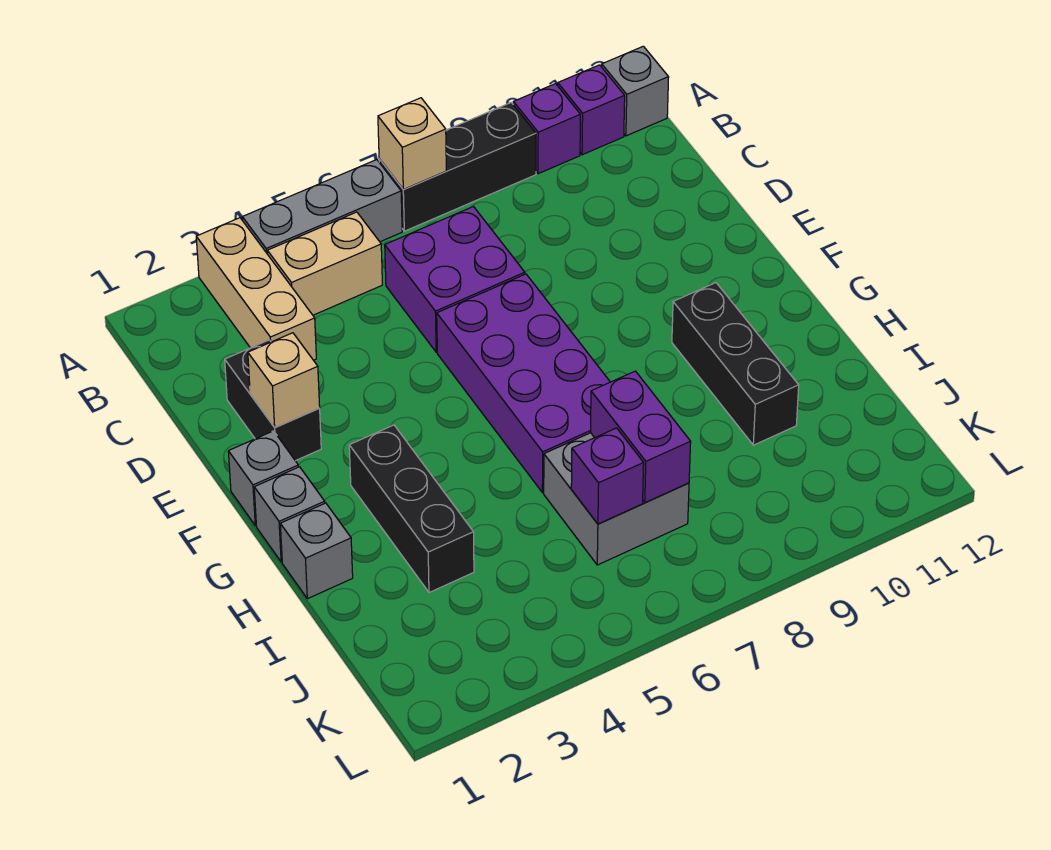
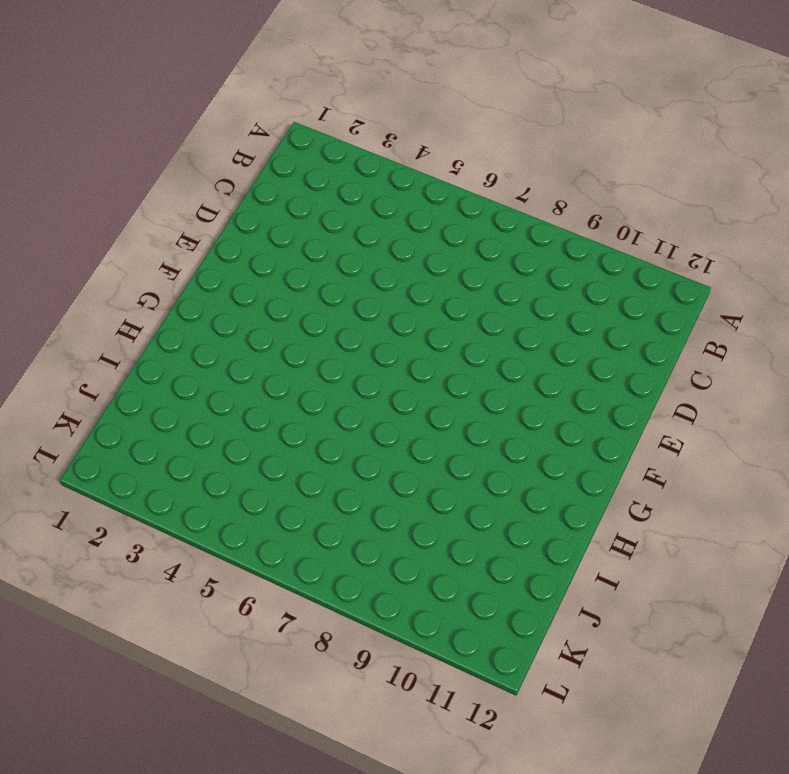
none -> tan 1x3 brick [196,218,316,360]
none -> grey 1x3 brick [242,160,402,254]
none -> black 1x3 brick [379,103,536,231]

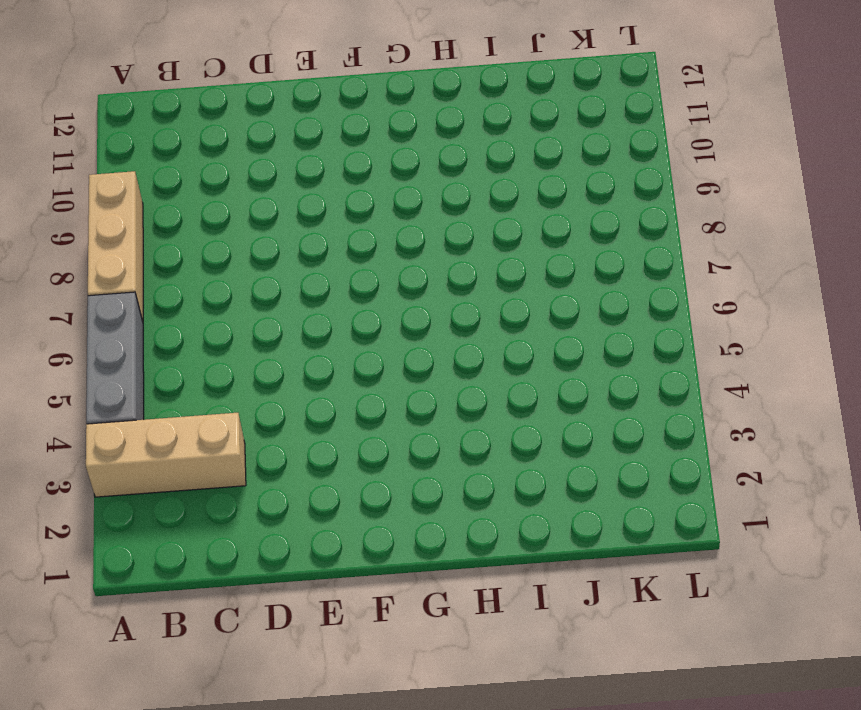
tan 1x3 brick [88,171,143,321] -> black 1x3 brick [379,103,536,231]
none -> purple 1x1 brick [513,84,580,174]
none -> purple 1x1 brick [558,65,625,155]
none -> grey 1x1 brick [602,46,669,136]

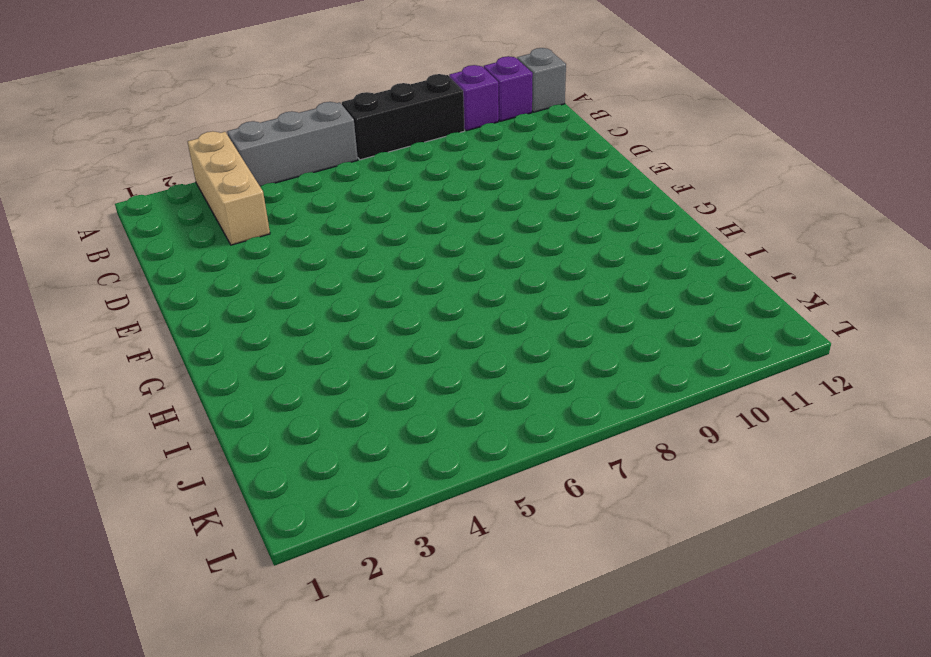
none -> tan 1x2 brick [267,212,382,315]
none -> purple 2x2 brick [385,207,525,352]
none -> black 1x2 brick [225,340,321,461]

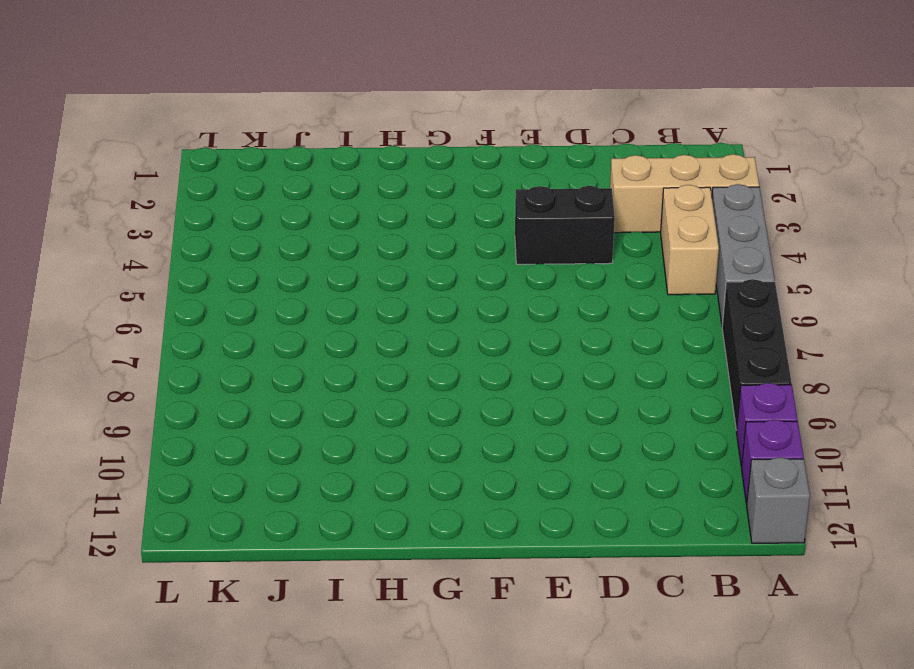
black 1x2 brick [515,186,615,264] -> black 1x2 brick moved to [225,340,321,461]
none -> purple 2x2 brick [385,207,525,352]
none -> purple 2x4 brick [437,274,610,493]
none -> grey 1x1 brick [228,431,298,526]

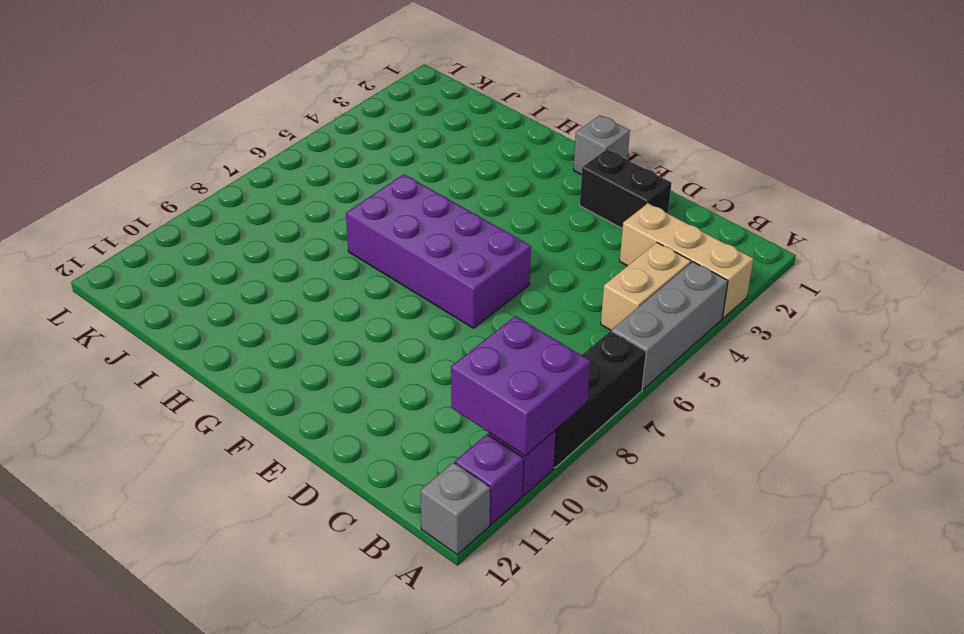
purple 2x2 brick [451,316,590,456] -> purple 2x2 brick moved to [385,207,525,352]
none -> grey 1x1 brick [254,467,325,562]
none -> black 1x3 brick [349,425,474,593]
none -> black 1x3 brick [672,283,799,445]

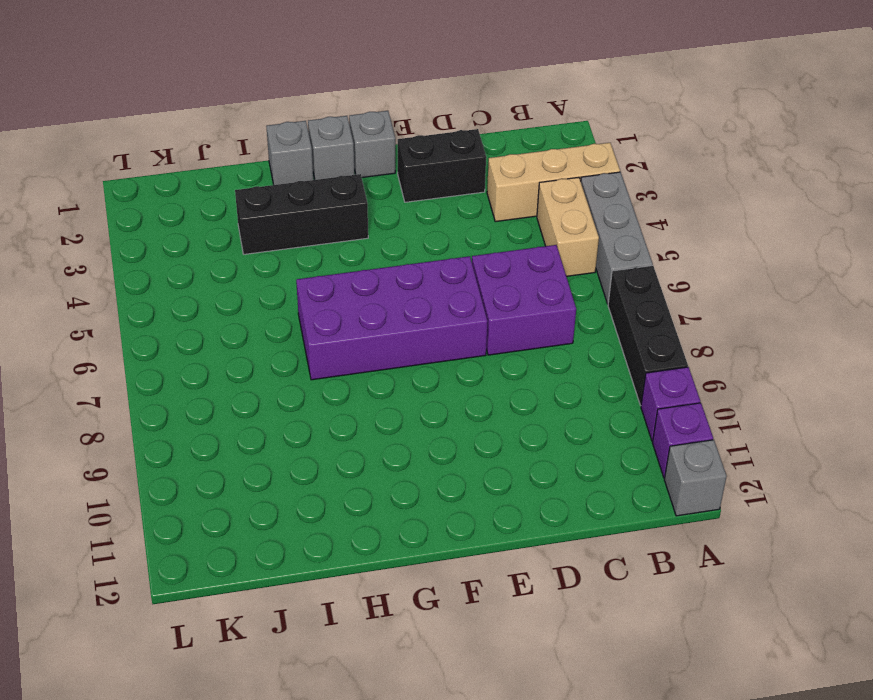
none -> black 1x3 brick [672,283,799,445]
none -> grey 2x2 brick [544,433,689,565]
none -> tan 1x1 brick [378,98,446,189]

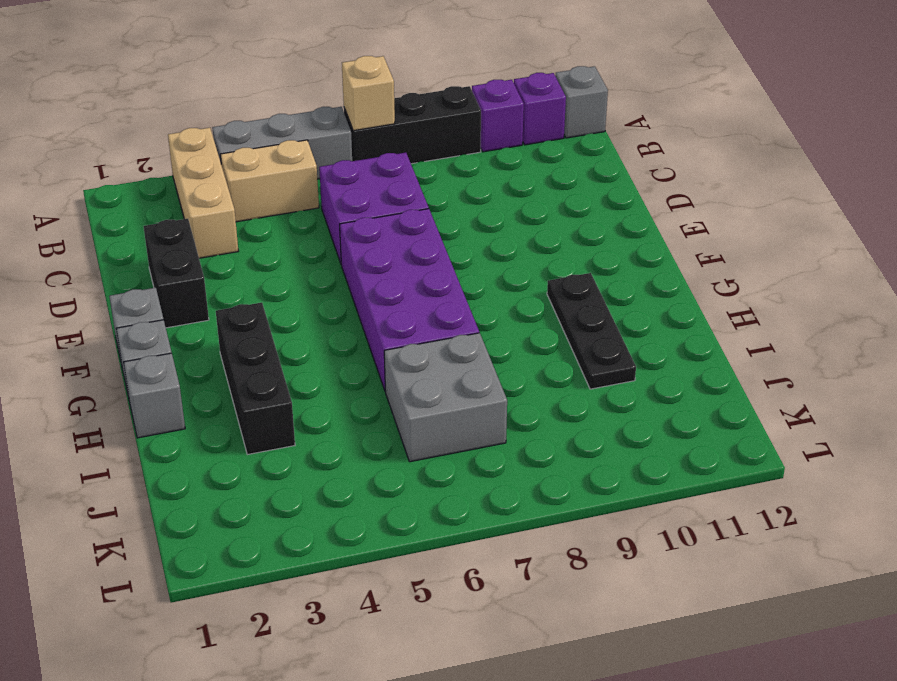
black 1x3 plate [547,273,636,389] -> black 1x3 brick [672,283,799,445]
none -> tan 1x1 brick [248,333,320,427]
none -> purple 1x2 brick [591,371,691,503]
none -> purple 1x1 brick [571,428,644,524]

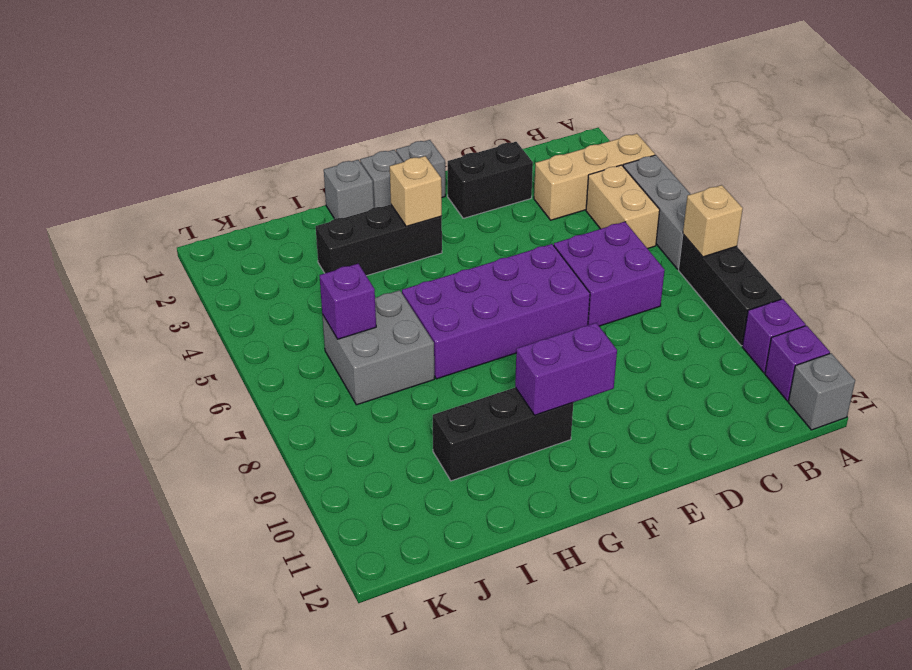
purple 1x2 brick [515,323,617,415] -> purple 1x2 brick moved to [591,371,691,503]
tan 1x1 brick [390,156,442,227] -> tan 1x1 brick moved to [248,333,320,427]

